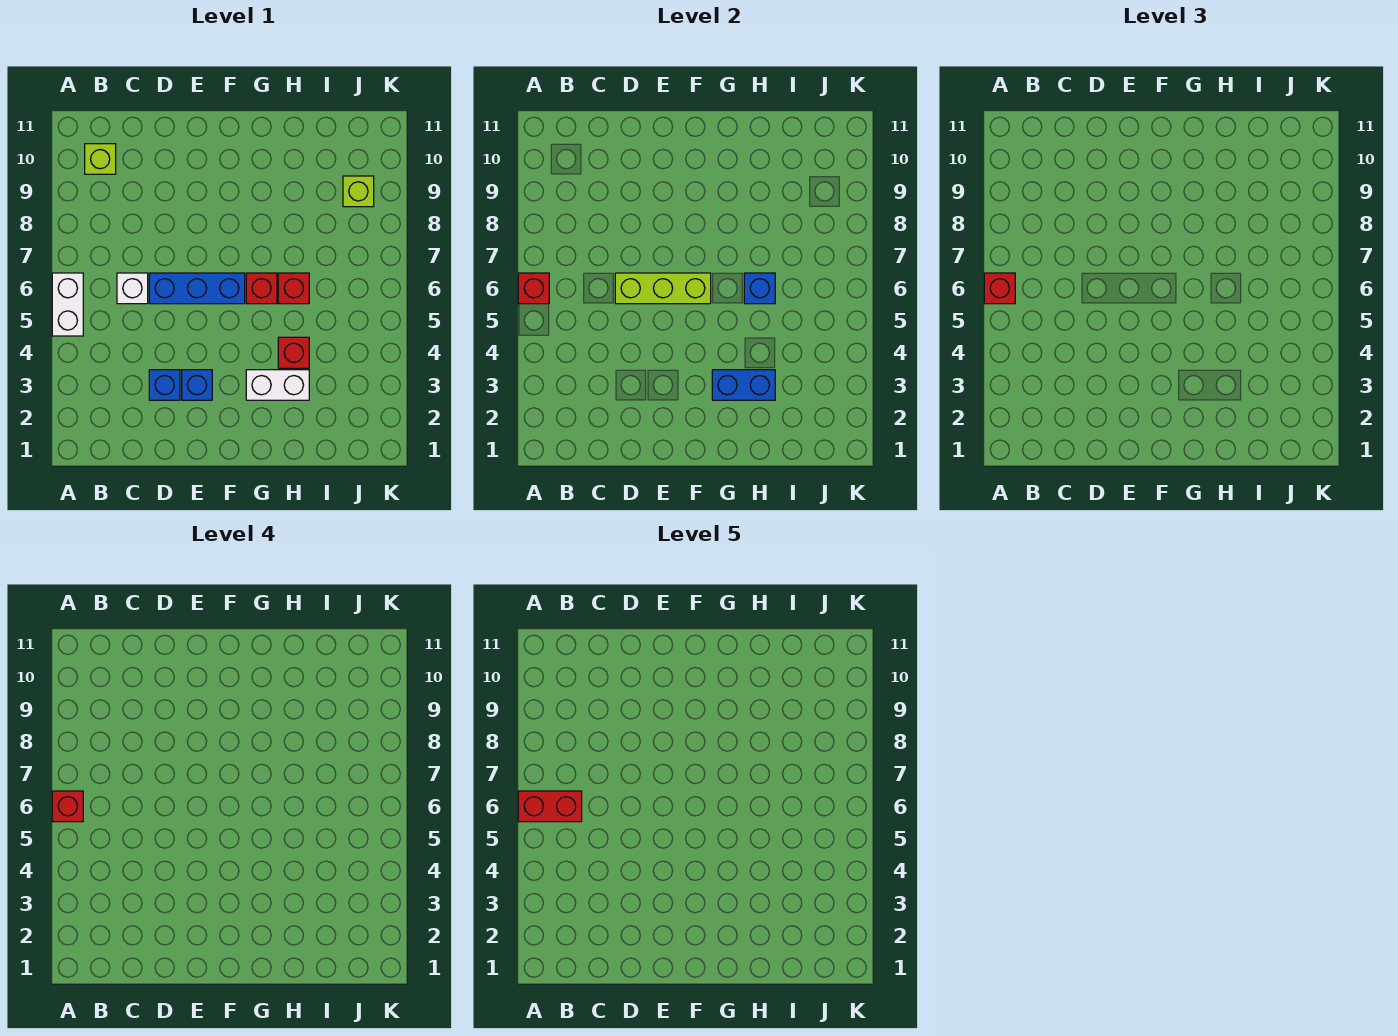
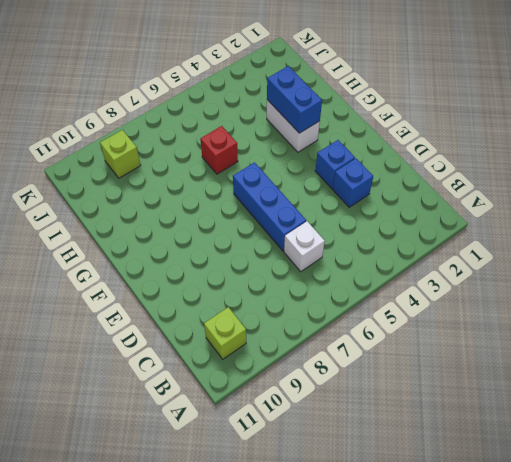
none -> white 1x2 brick [52,273,83,336]
none -> red 1x1 brick [246,273,277,304]
none -> red 1x1 brick [278,337,309,368]

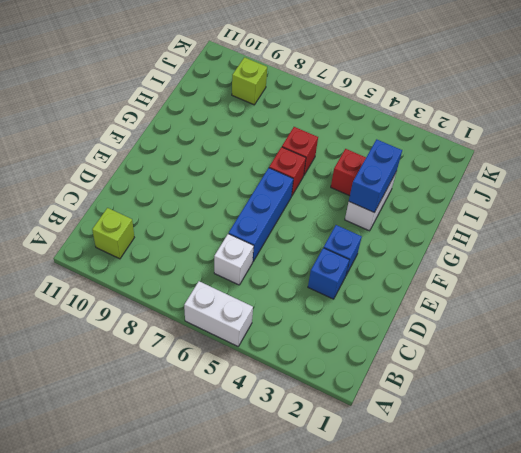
none -> red 1x1 brick [518,273,549,304]
none -> lime 1x3 brick [615,273,711,304]
none -> blue 1x1 brick [744,273,775,304]

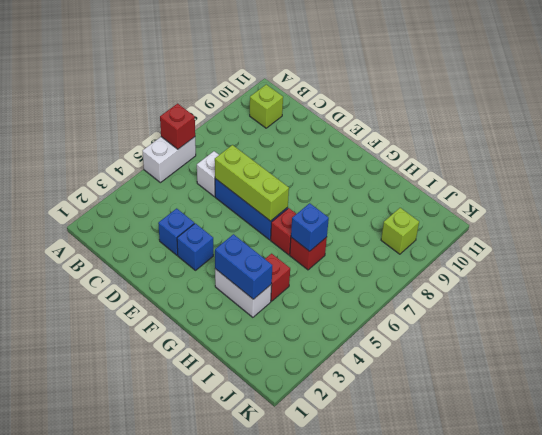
none -> red 1x1 brick [984,273,1015,304]
none -> red 1x1 brick [52,791,83,822]
none -> red 1x2 brick [518,791,582,822]

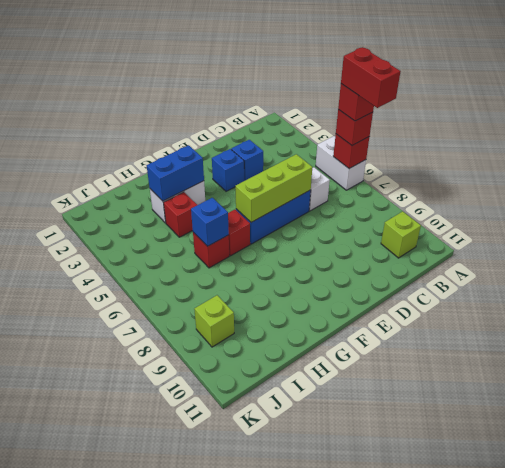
red 1x2 brick [341,47,401,108] -> red 1x2 brick turned to [518,791,582,822]

